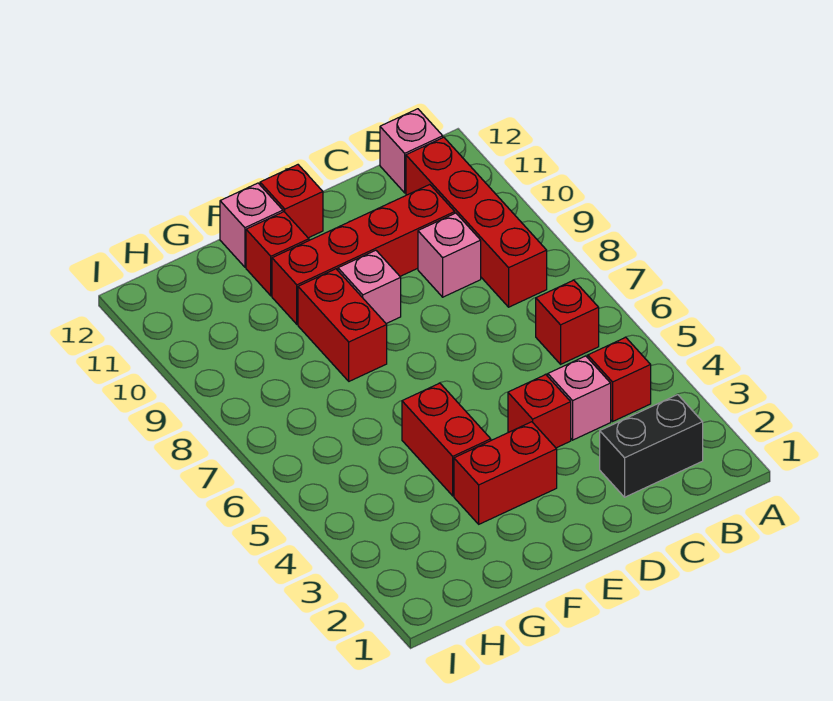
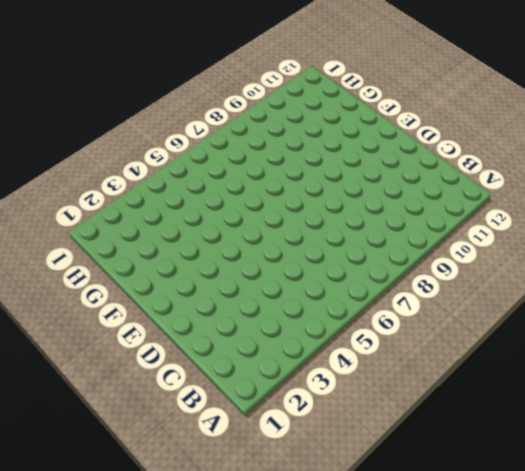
none -> black 1x2 brick [600,395,703,497]
none -> red 1x1 brick [588,337,651,421]
none -> red 1x1 brick [536,280,599,364]

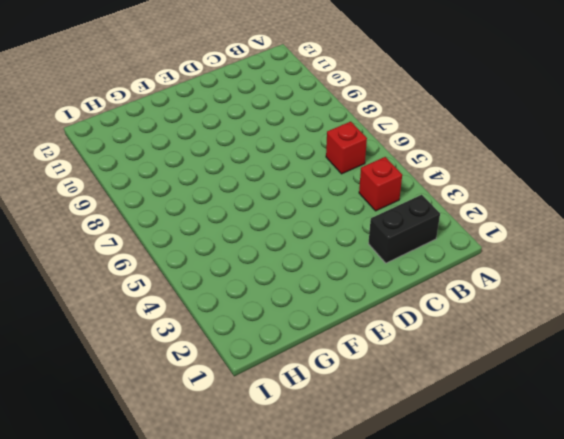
none -> red 1x4 brick [406,137,547,307]
none -> pink 1x1 brick [380,109,443,193]
none -> pink 1x1 brick [548,356,611,440]

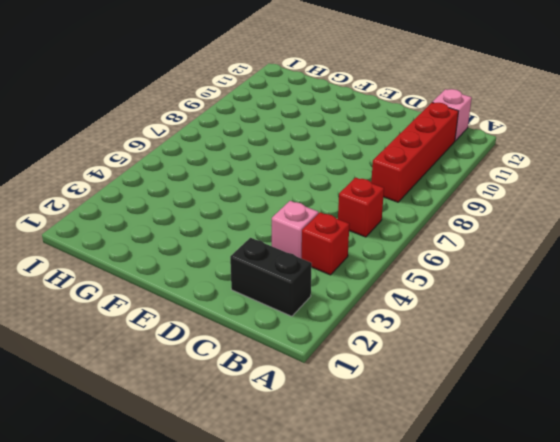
none -> pink 1x1 brick [418,213,481,297]
none -> red 1x4 brick [272,185,455,324]
none -> red 1x1 brick [508,375,571,448]

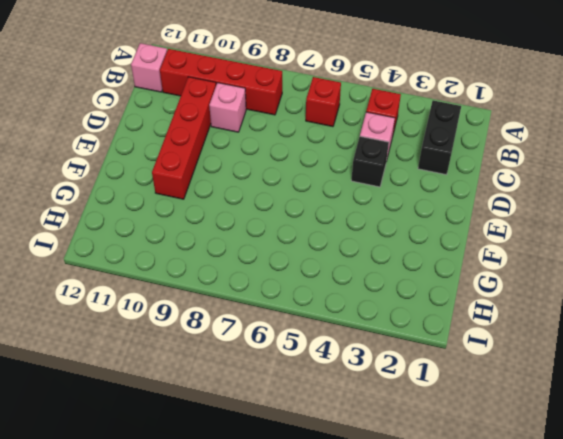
black 1x1 brick [351,136,389,187] -> red 1x1 brick [508,375,571,448]
none -> red 1x2 brick [454,422,557,524]
none -> pink 1x1 brick [338,250,401,324]
none -> red 1x1 brick [260,165,323,238]

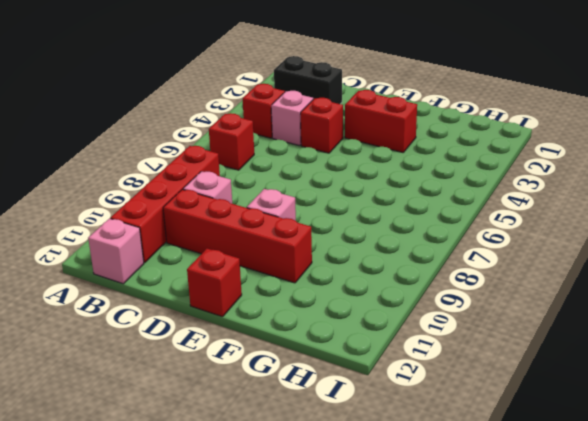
none -> red 1x2 brick [402,383,491,496]
none -> red 1x2 brick [298,269,387,381]
none -> red 1x1 brick [246,212,309,296]

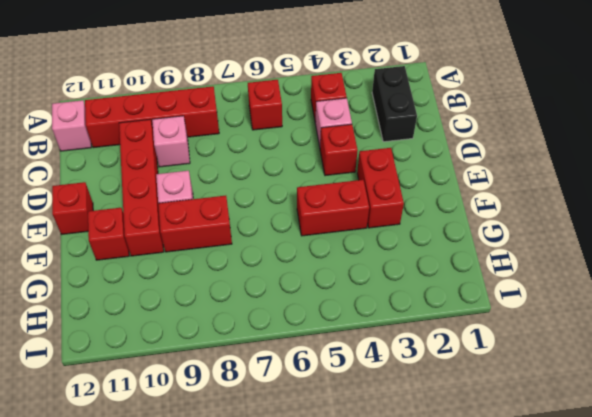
none -> pink 1x1 brick [220,183,283,267]

